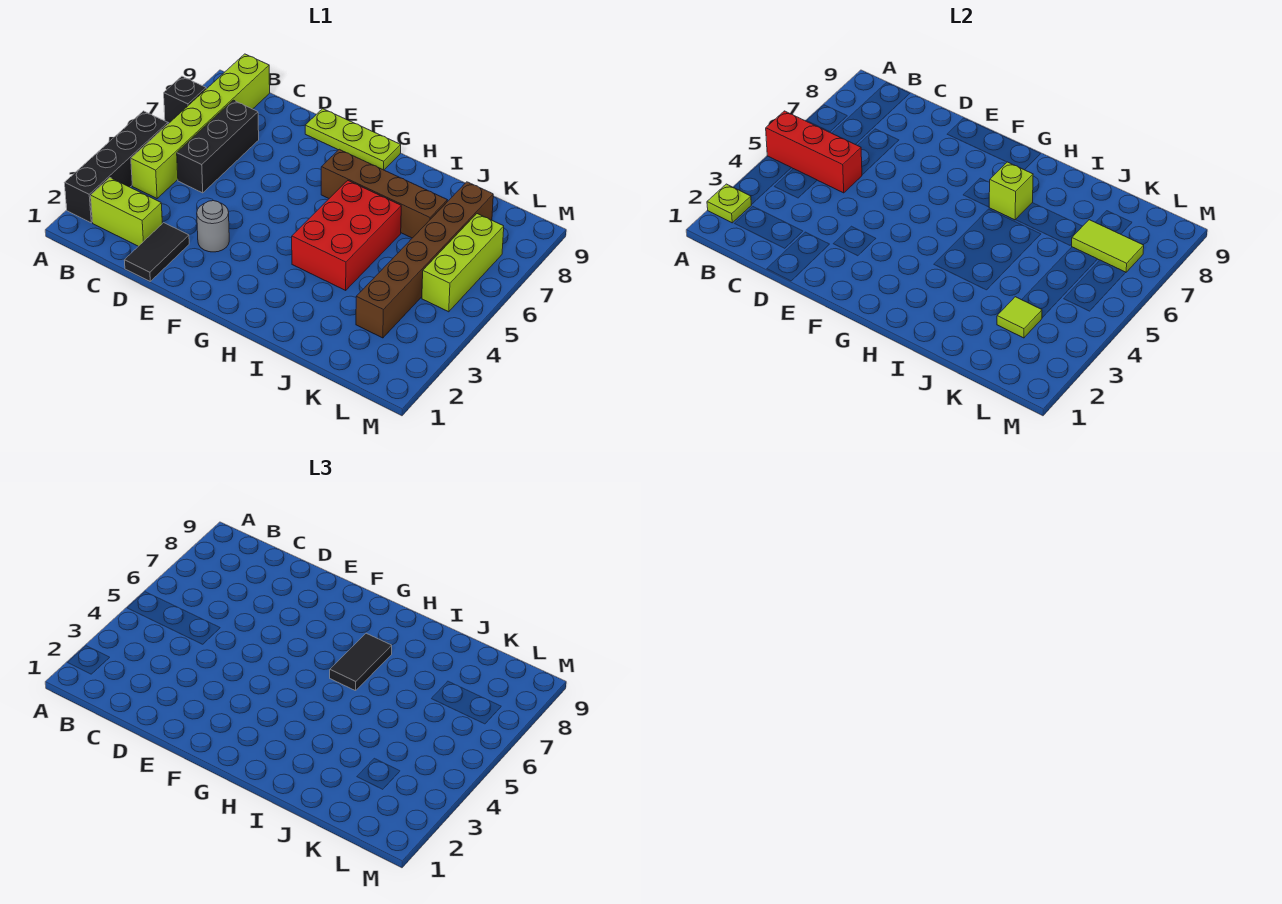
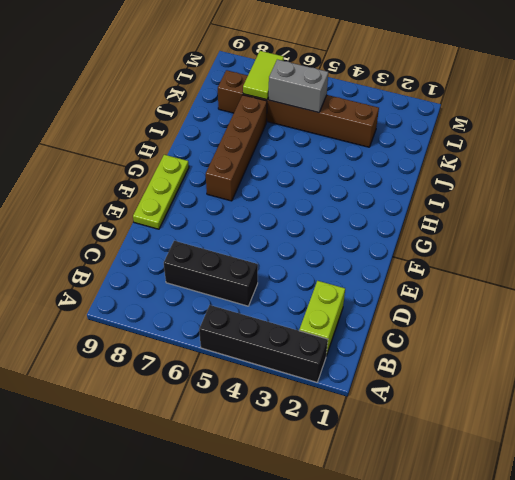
grey 1x2 brick [269,60,328,113] -> none
none -> black 1x1 brick [164,76,206,123]
none -> lime 1x6 brick [131,54,270,198]
none -> black 1x2 tile [124,223,189,281]

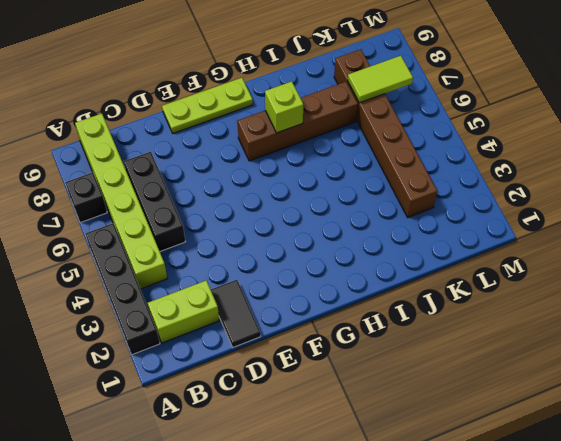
none -> grey 1x1 round brick [197,201,229,252]
none -> red 2x3 brick [292,181,401,290]
none -> lime 1x3 brick [422,214,504,312]

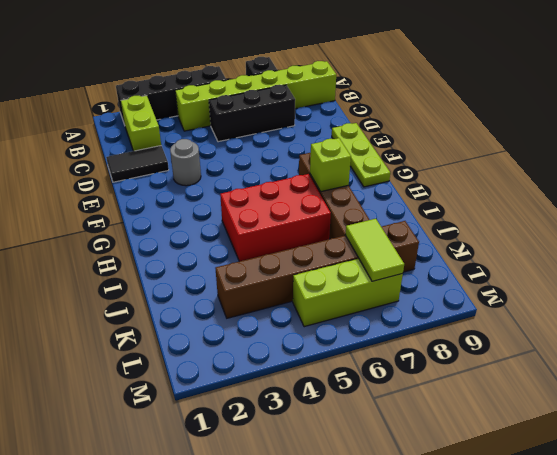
none -> lime 1x1 plate [707,184,751,223]
none -> red 1x3 brick [766,111,862,193]
none -> lime 1x1 tile [997,297,1042,338]

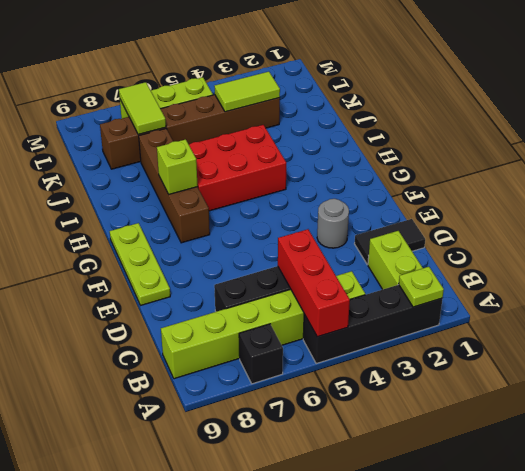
lime 1x2 tile [214,72,280,112] -> lime 1x1 tile [997,297,1042,338]
none -> black 1x2 tile [330,633,392,691]

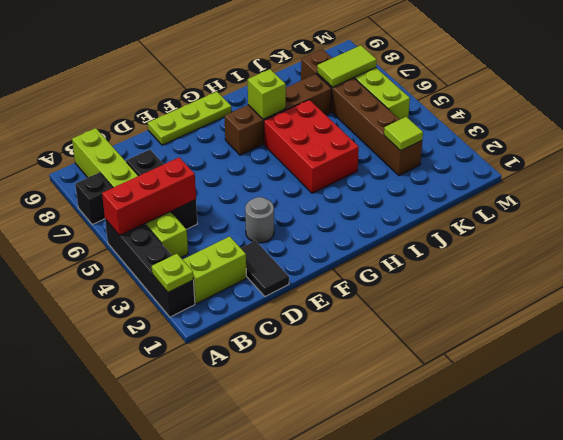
none -> black 1x2 tile [330,633,392,691]

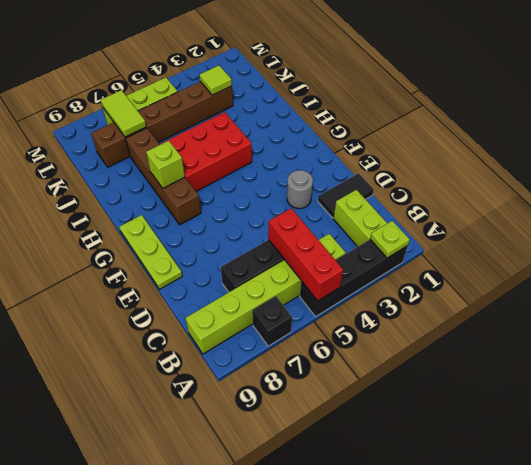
none -> black 1x2 tile [330,633,392,691]

